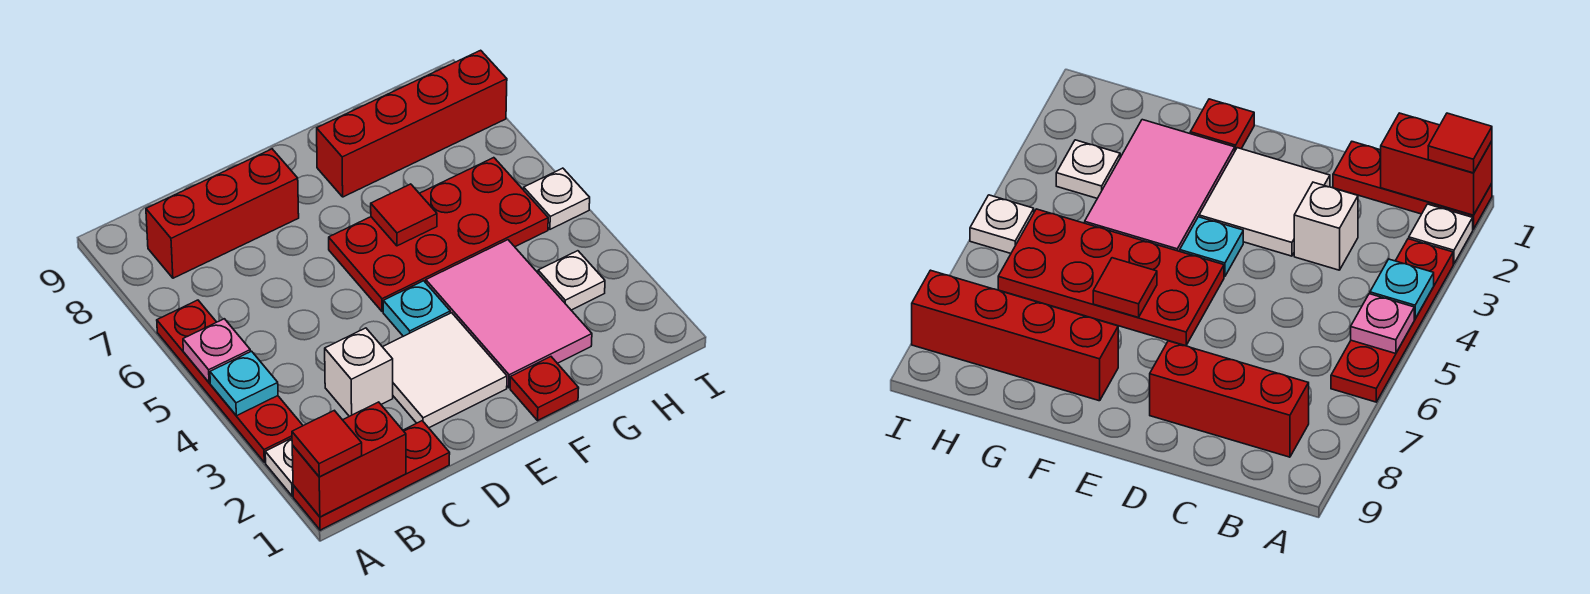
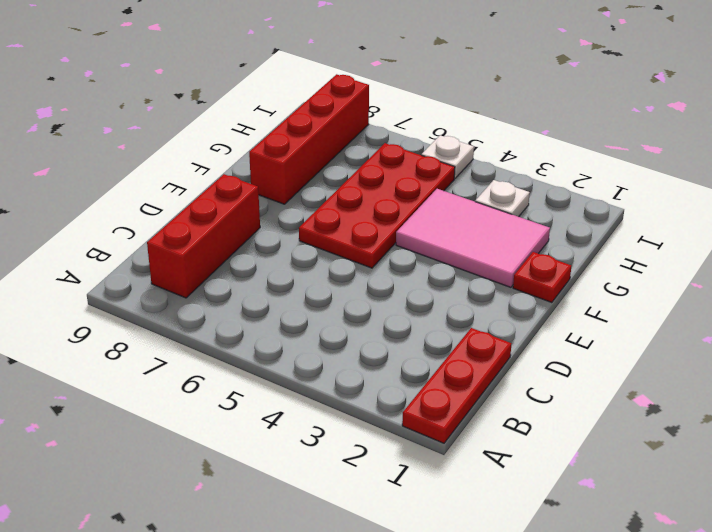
none -> white 1x1 plate [265,438,293,496]
none -> red 1x4 plate [157,300,303,462]
none -> white 1x1 brick [325,328,393,416]

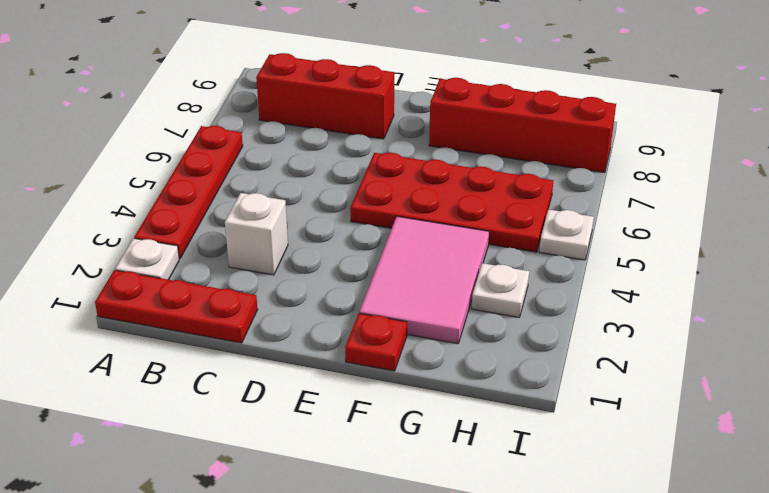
none -> white 2x2 tile [383,313,507,428]
none -> cyan 1x1 plate [383,281,450,336]
none -> red 1x2 brick [292,402,406,517]

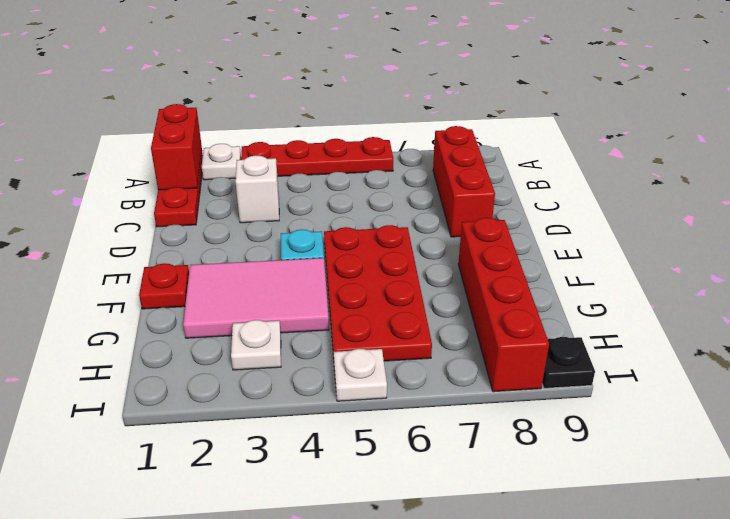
black 1x1 plate [542,337,595,388] -> none
none -> white 2x2 tile [383,313,507,428]
none -> cyan 1x1 plate [210,351,278,416]
none -> pink 1x1 plate [183,319,250,383]

